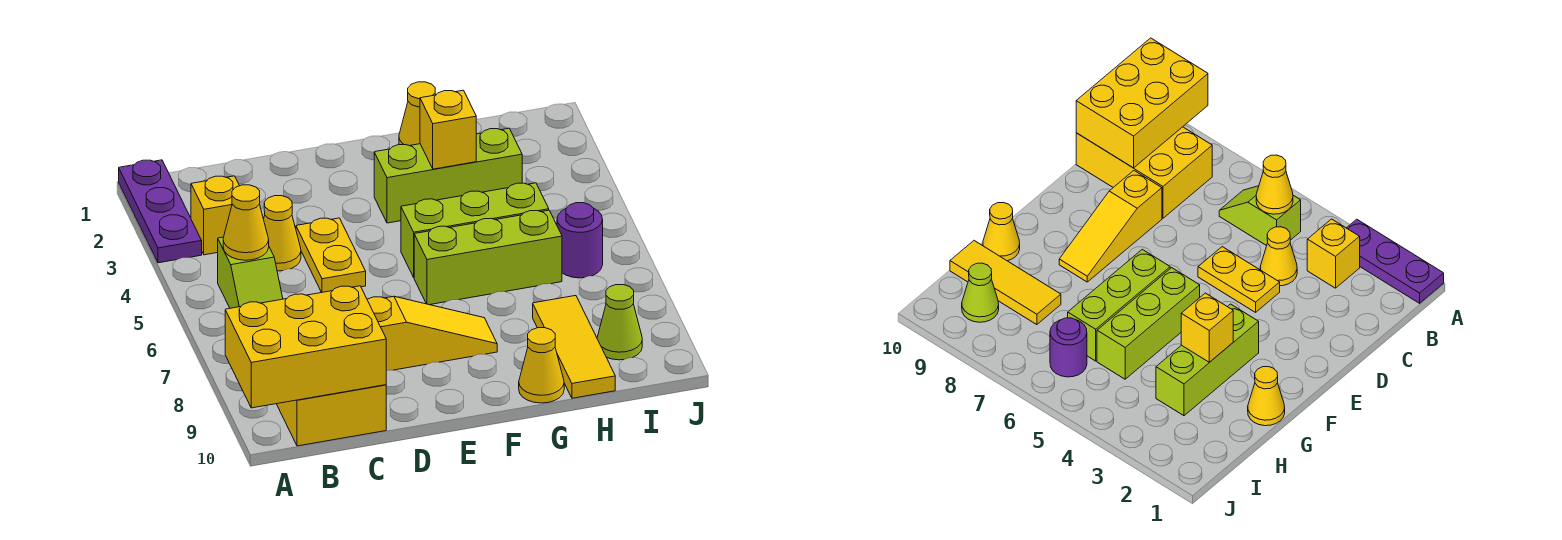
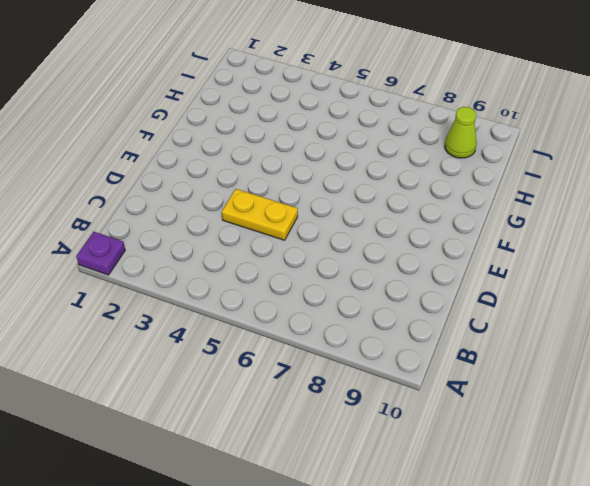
purple 1x1 plate [76,232,125,275] -> purple 1x3 plate [119,160,202,263]
none -> yellow 1x1 brick [191,176,239,255]
none -> lime 1x2 slope [218,237,283,308]
none -> yellow 2x3 brick [277,385,386,446]

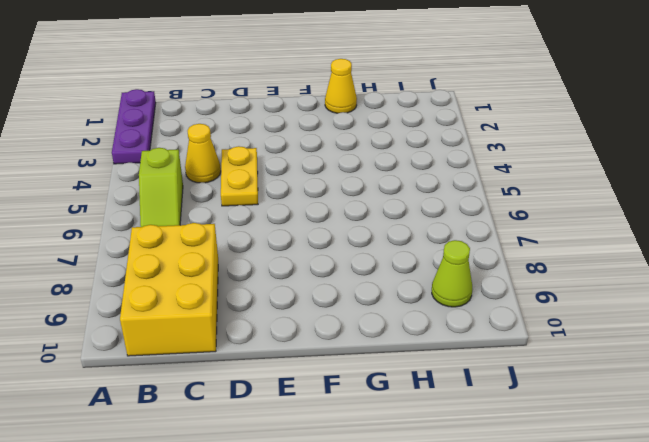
none -> yellow 1x1 brick [191,176,239,255]
none -> yellow 1x3 slope [367,296,497,370]
none -> lime 1x3 brick [374,128,522,223]

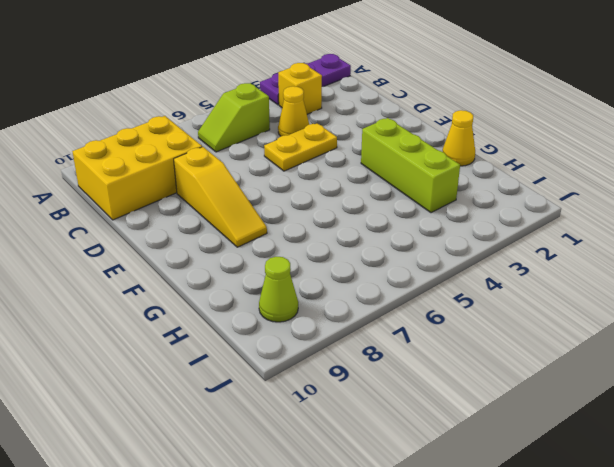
none -> lime 1x3 brick [401,183,549,277]
none -> lime 1x3 brick [414,210,562,305]
none -> yellow 1x1 cone [519,328,564,403]

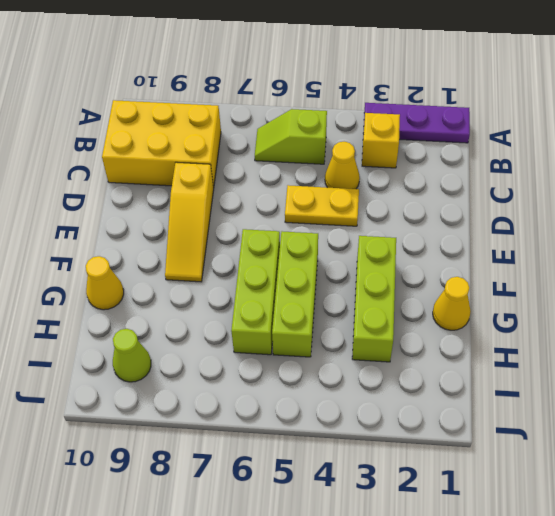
none -> yellow 1x3 tile [533,296,615,398]
none -> purple 1x1 round brick [557,203,603,278]
none -> yellow 2x3 brick [225,286,386,408]

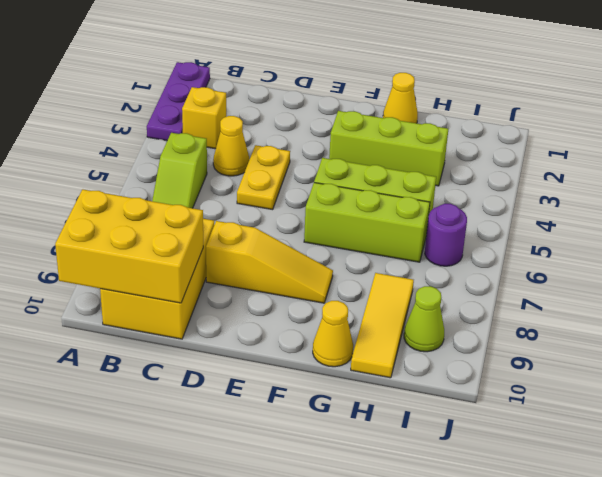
none -> yellow 1x1 cone [223,185,269,260]
none -> yellow 1x1 brick [420,90,476,169]

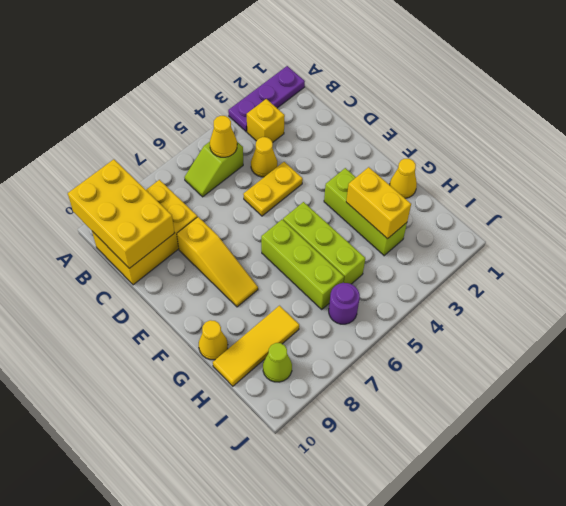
yellow 1x2 brick [346,167,411,239] -> yellow 1x1 brick [420,90,476,169]

